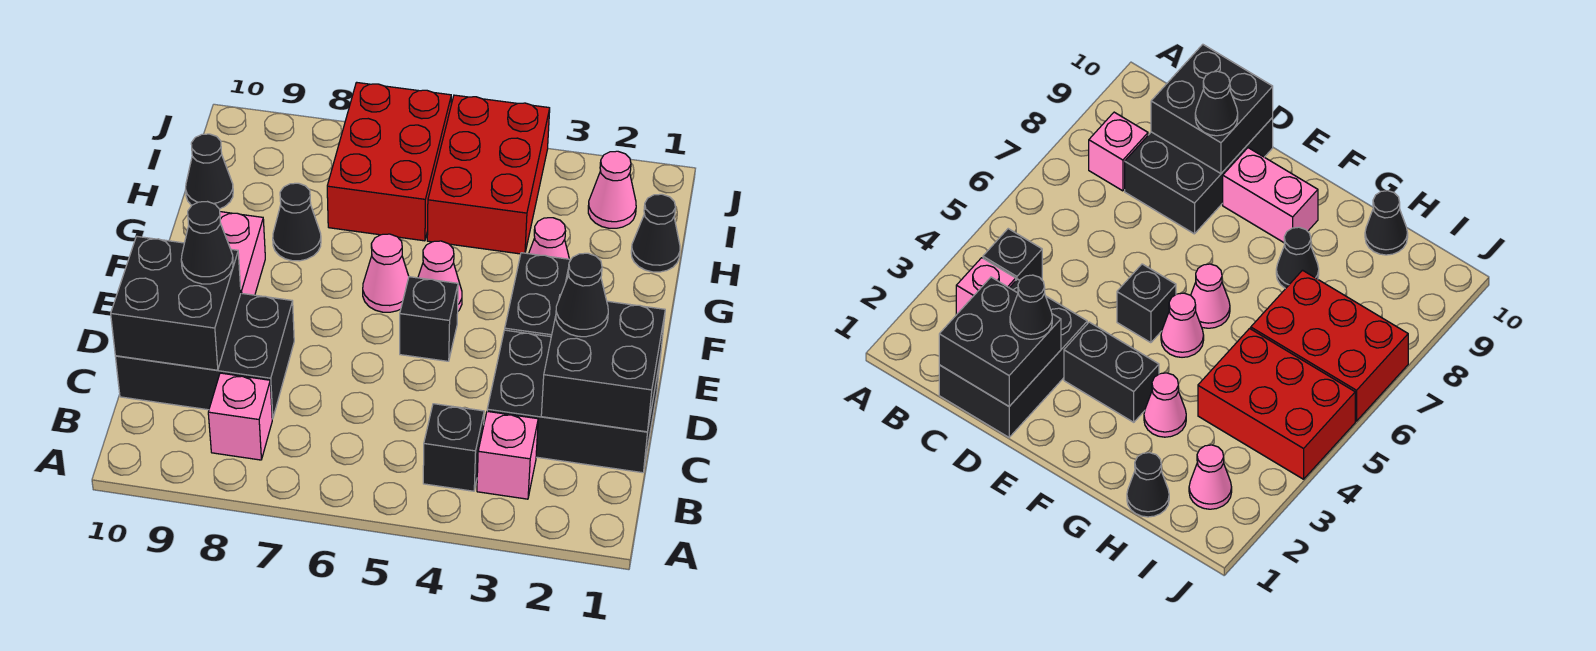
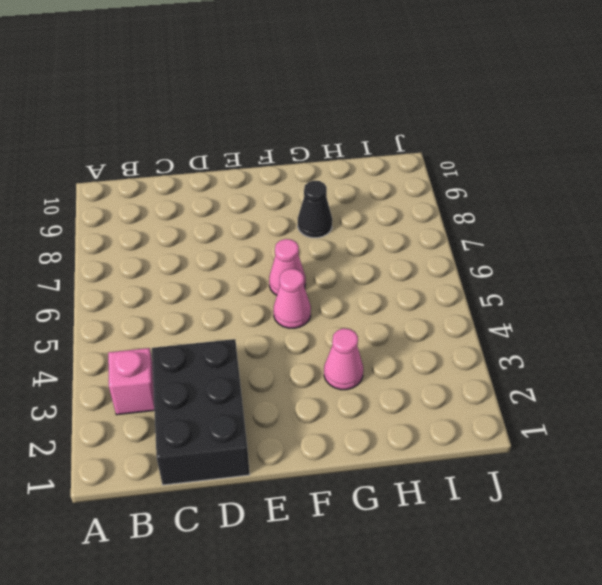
none -> black 1x1 brick [423,404,484,491]
none -> pink 1x1 brick [208,373,272,460]
none -> black 2x3 brick [115,293,294,419]

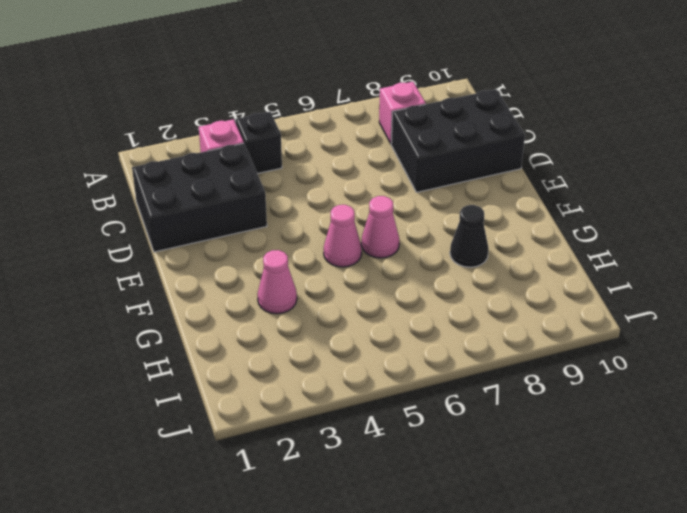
none -> black 1x2 brick [505,253,570,337]
none -> black 1x1 brick [400,277,458,361]
none -> pink 1x2 brick [220,212,265,295]

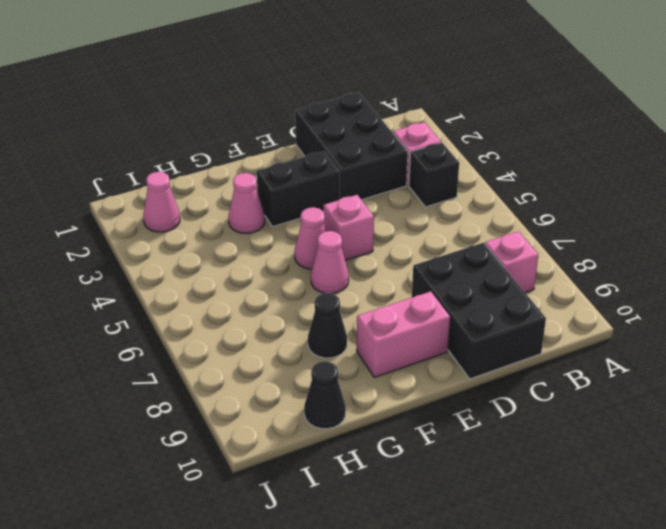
pink 1x1 brick [323,195,374,260] -> black 1x1 brick [400,277,458,361]
none -> black 1x1 cone [631,194,680,272]
none -> red 2x3 brick [427,95,550,254]
none -> red 2x3 brick [327,82,451,241]

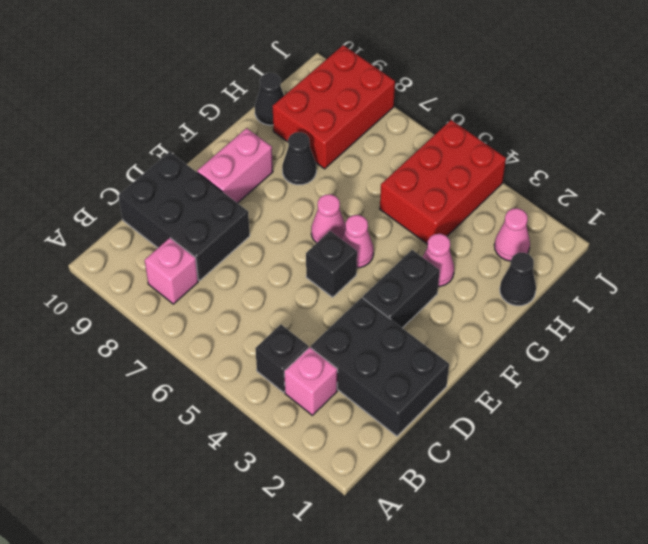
red 2x3 brick [273,45,395,169] -> red 2x3 brick moved to [327,82,451,241]
none -> black 2x2 brick [541,295,665,432]
none -> black 2x2 brick [111,236,241,370]
none -> black 1x1 cone [556,253,608,337]

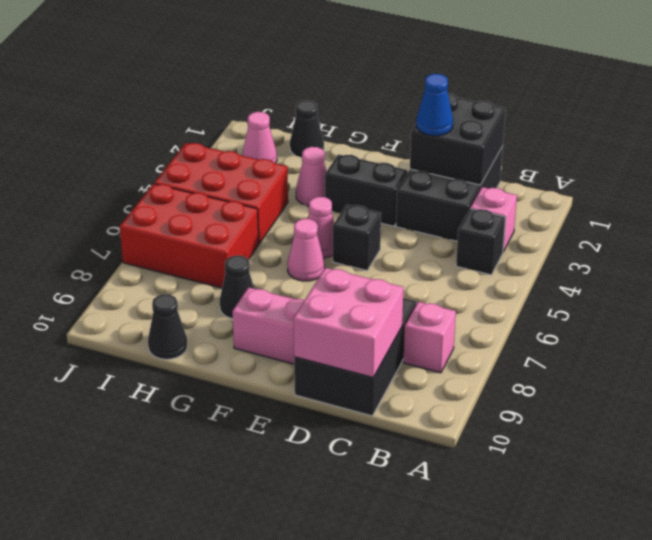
pink 2x2 brick [294,268,404,377] -> black 2x2 brick [111,236,241,370]
blue 1x1 cone [416,74,453,136] -> black 1x1 cone [556,253,608,337]
none -> black 1x1 cone [181,202,233,284]

